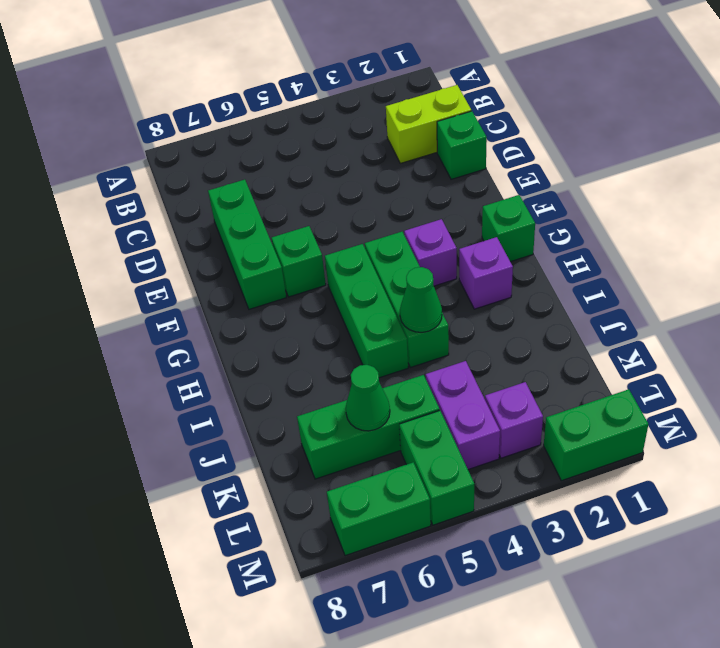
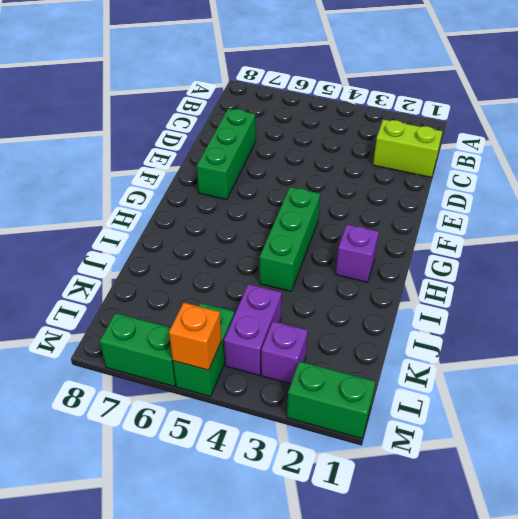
orange 1x1 brick [169,302,222,370] -> none
none -> green 1x1 brick [437,111,487,179]
none -> green 1x1 brick [272,226,326,297]
none -> green 1x1 brick [482,195,535,262]

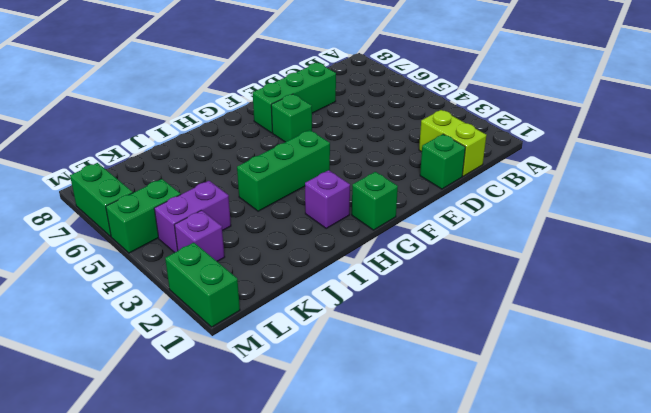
none -> purple 1x1 brick [404,219,457,286]
none -> green 1x3 brick [325,244,408,378]
none -> green 1x3 brick [297,375,440,479]

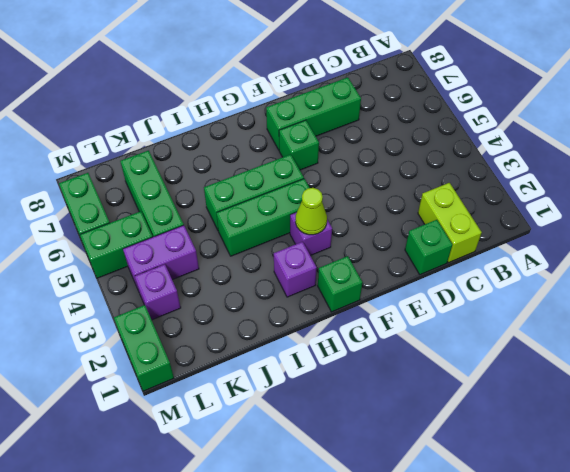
lime 1x1 cone [295,188,327,235] -> none
none -> green 1x1 cone [400,267,442,332]
none -> green 1x1 cone [346,365,390,431]

